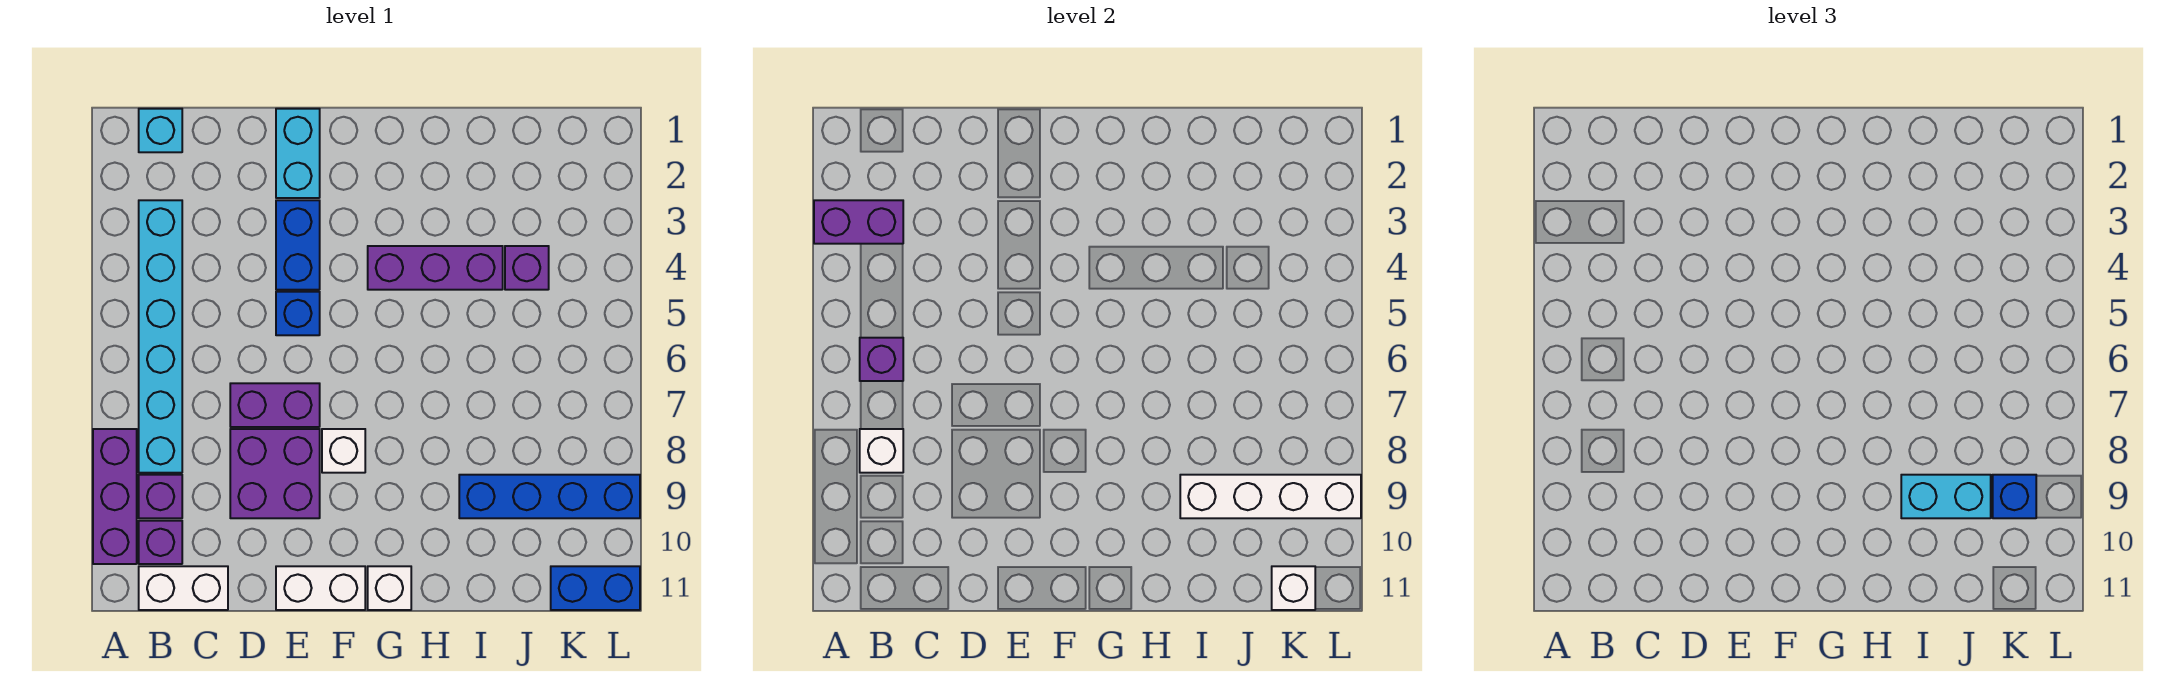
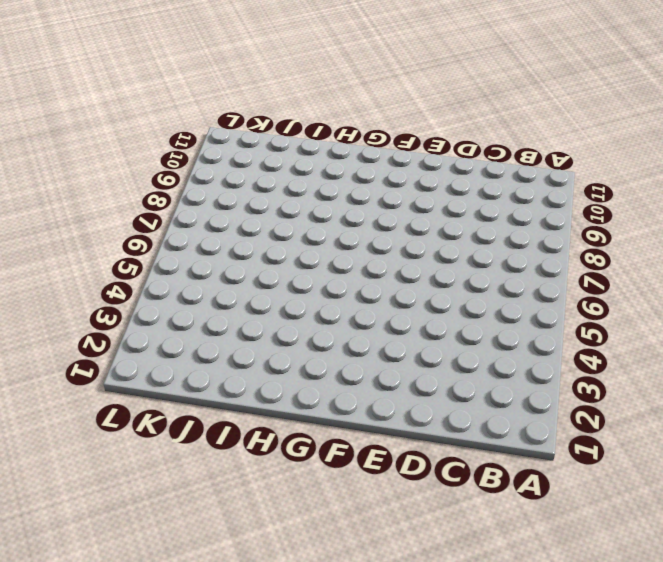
none -> purple 1x3 brick [93,429,137,564]
none -> cyan 1x1 brick [139,109,182,152]
none -> cyan 1x6 brick [139,200,182,473]

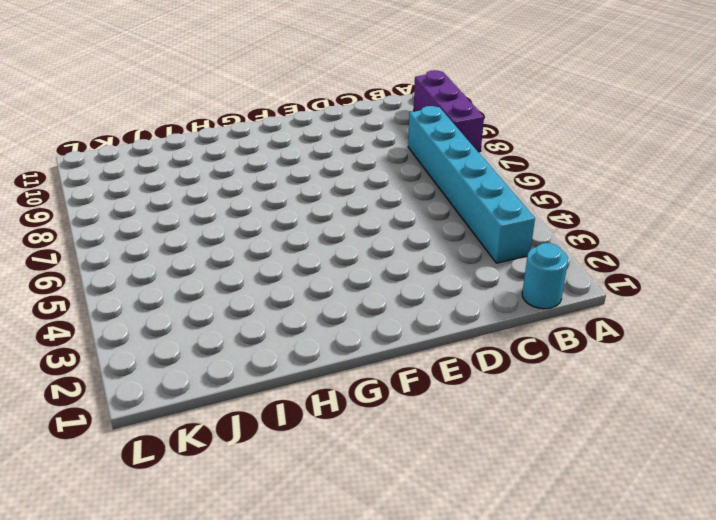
cyan 1x1 round brick [522,243,568,309] -> cyan 1x1 brick [139,109,182,152]
none -> purple 1x1 brick [139,475,182,518]
none -> purple 1x1 brick [139,521,182,564]
none -> white 1x2 brick [139,566,228,610]

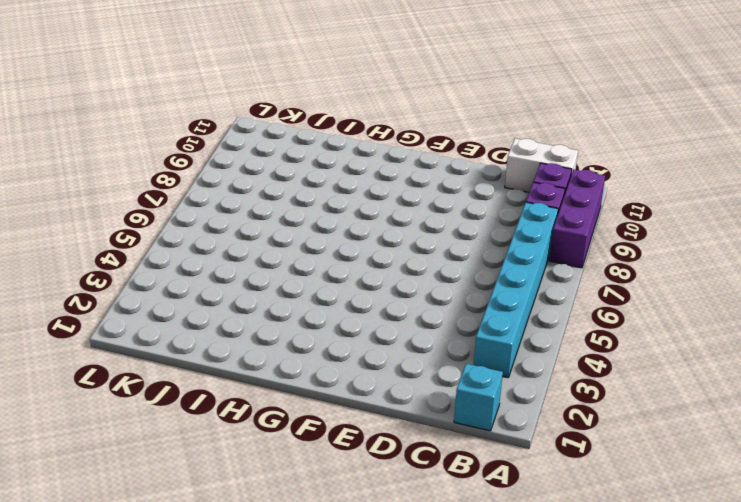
none -> purple 1x2 brick [230,383,320,427]
none -> purple 2x2 brick [230,429,320,518]
none -> cyan 1x2 brick [276,109,320,198]

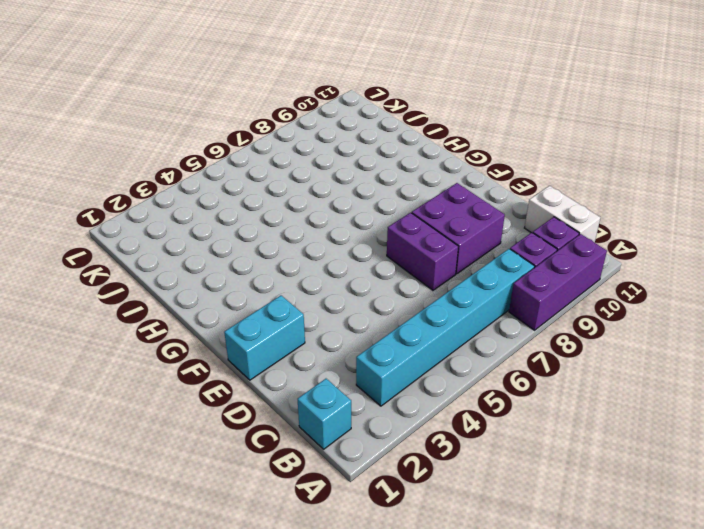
none -> blue 1x2 brick [276,200,320,290]
none -> blue 1x1 brick [276,292,320,335]
none -> white 1x2 brick [276,566,365,610]

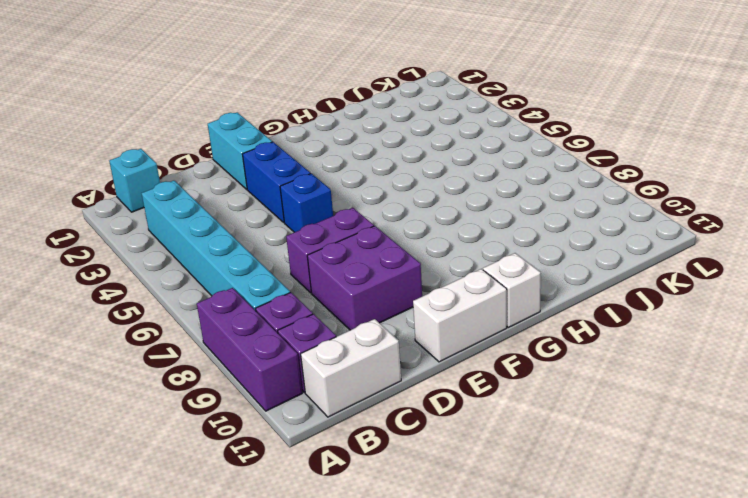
none -> white 1x1 brick [322,429,365,473]
none -> purple 1x3 brick [368,246,503,290]
none -> blue 1x4 brick [459,475,640,518]

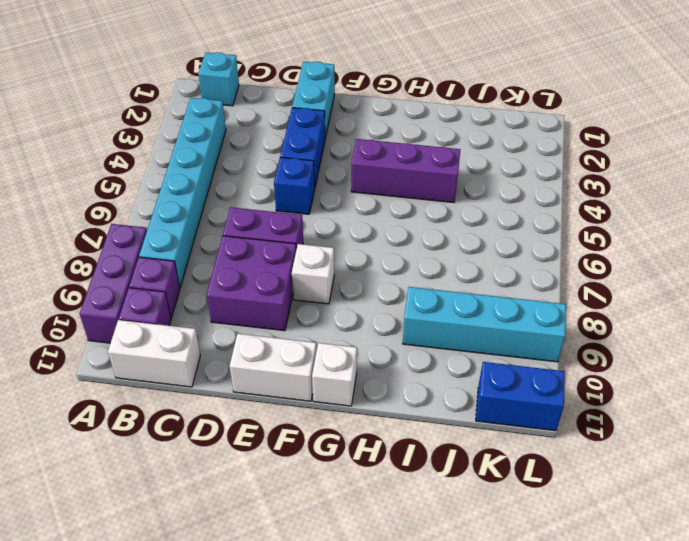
cyan 1x4 brick [403,287,566,362] -> blue 1x4 brick [459,475,640,518]
none -> purple 1x1 brick [505,246,549,290]
none -> purple 1x2 brick [814,200,903,244]
none -> purple 1x1 brick [860,338,903,381]

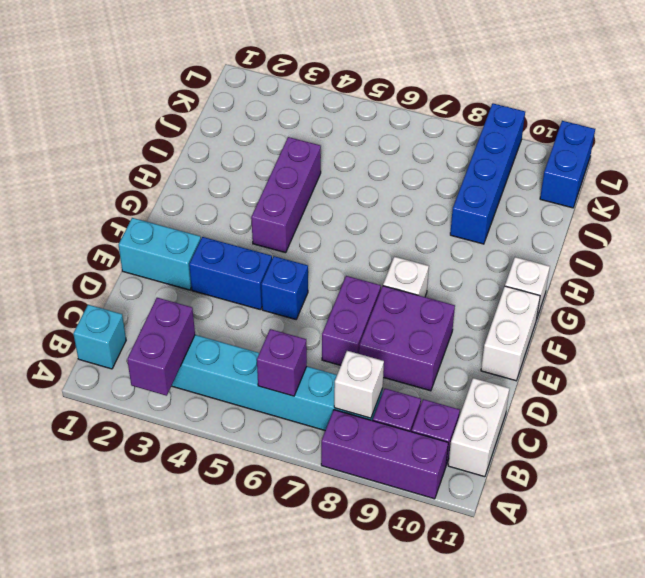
none -> purple 1x1 brick [505,246,549,290]
none -> white 1x4 brick [1180,475,1361,518]
none -> white 1x1 brick [1272,566,1315,610]

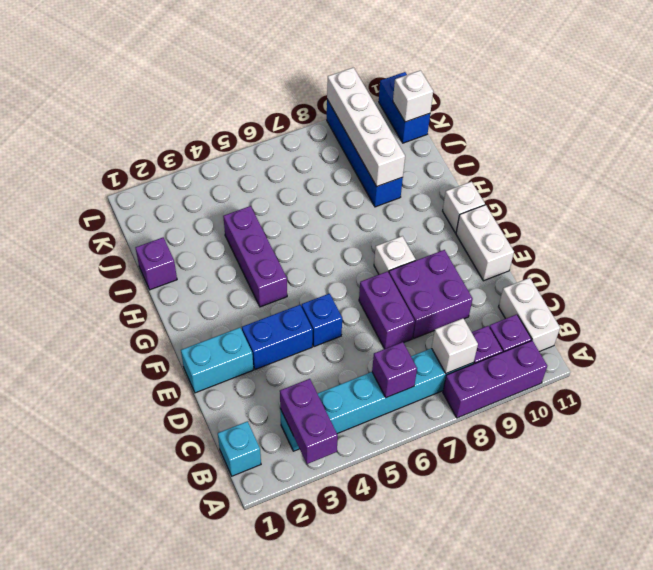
purple 1x1 brick [135,238,177,290] -> purple 1x1 brick moved to [505,246,549,290]
none -> cyan 1x2 brick [1901,475,1991,518]
none -> blue 1x1 brick [1993,475,2036,518]

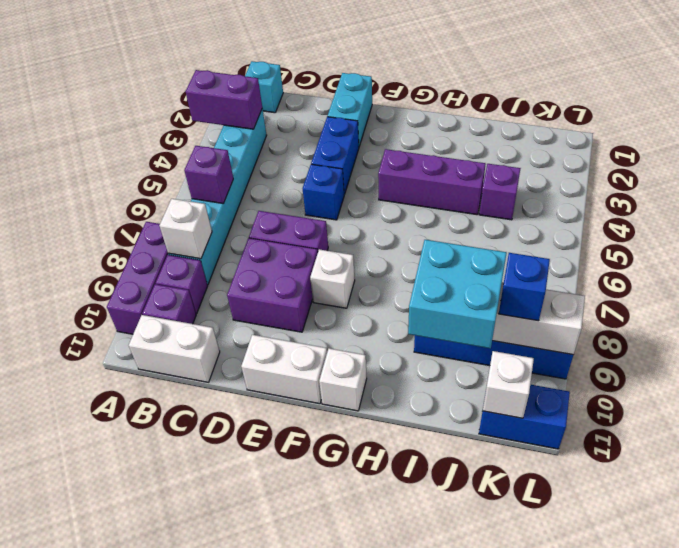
cyan 2x2 brick [408,240,507,348] -> cyan 1x2 brick [1901,475,1991,518]

